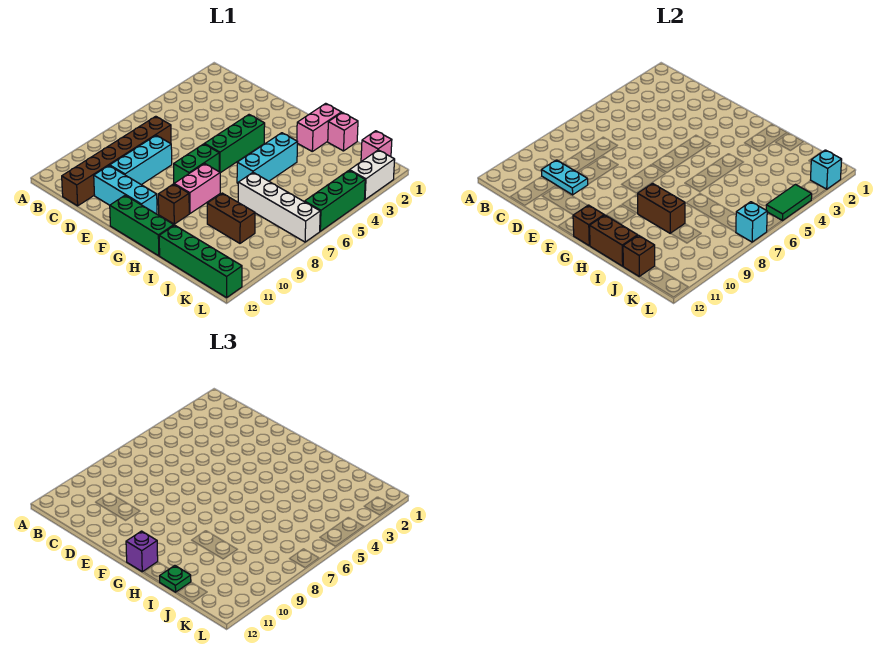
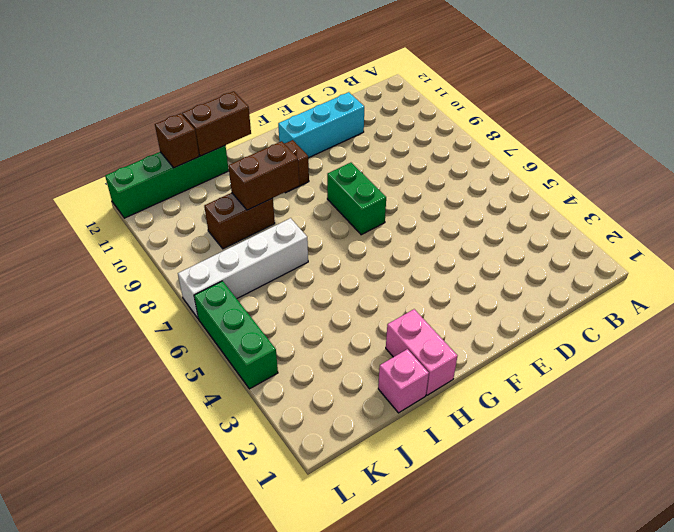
none -> brown 1x6 brick [62,116,171,206]
none -> cyan 1x3 brick [110,135,172,185]
none -> green 1x3 brick [205,115,265,173]

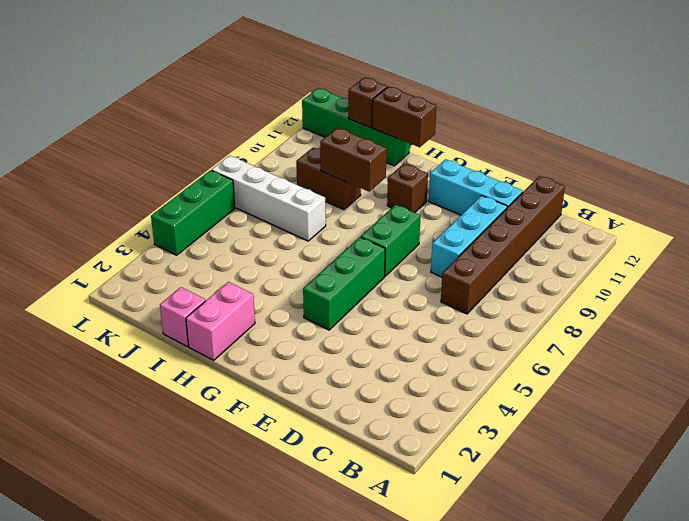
none -> green 1x3 brick [110,195,174,256]
none -> pink 1x2 brick [174,163,220,213]
none -> cyan 1x3 brick [237,133,297,183]

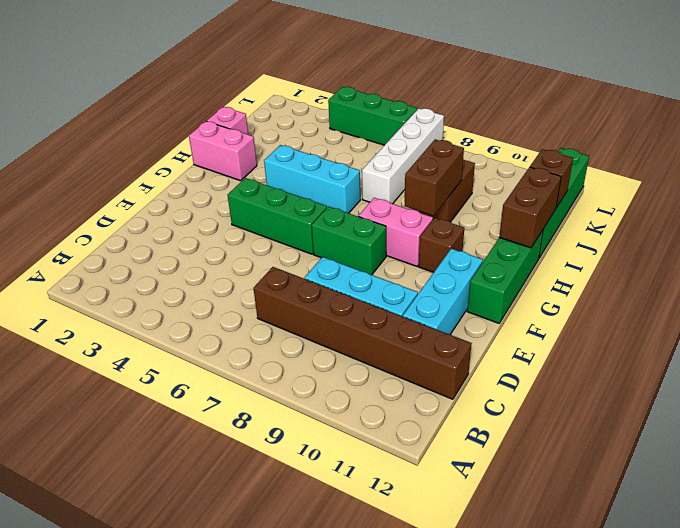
none -> pink 1x1 brick [361,131,392,161]
none -> white 1x2 brick [350,150,395,200]
none -> cyan 1x2 plate [541,160,588,195]

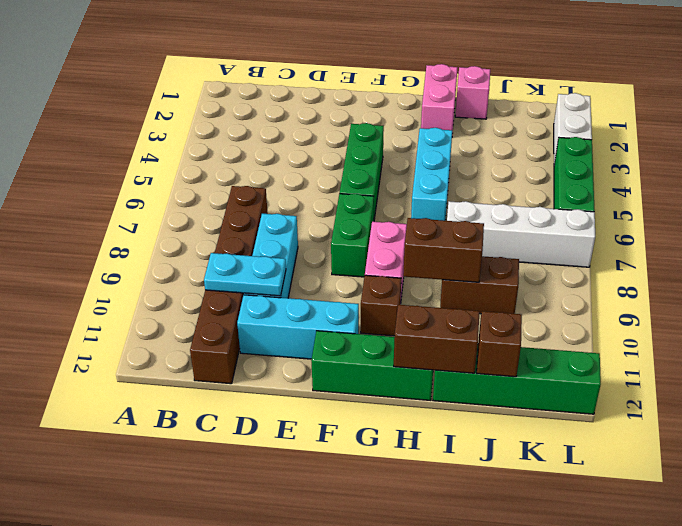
none -> pink 1x1 brick [361,131,392,161]
none -> brown 1x1 brick [573,205,604,246]
none -> cyan 1x1 brick [811,150,842,189]

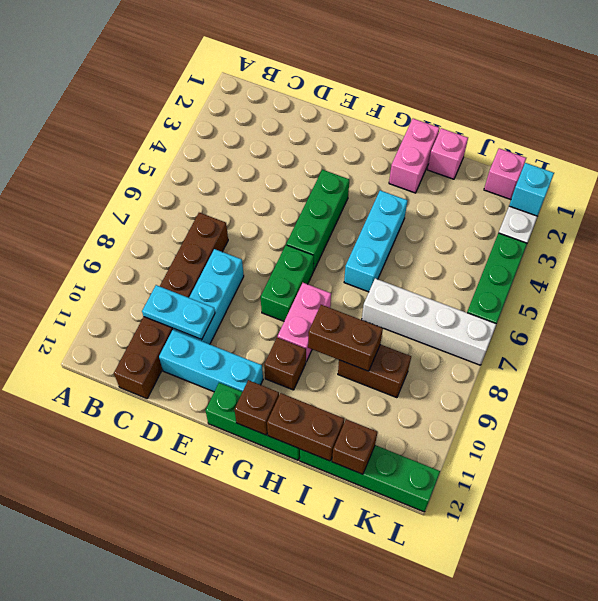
none -> green 1x2 tile [766,185,812,221]
none -> cyan 1x1 brick [736,202,767,242]
none -> purple 1x1 brick [126,531,158,572]

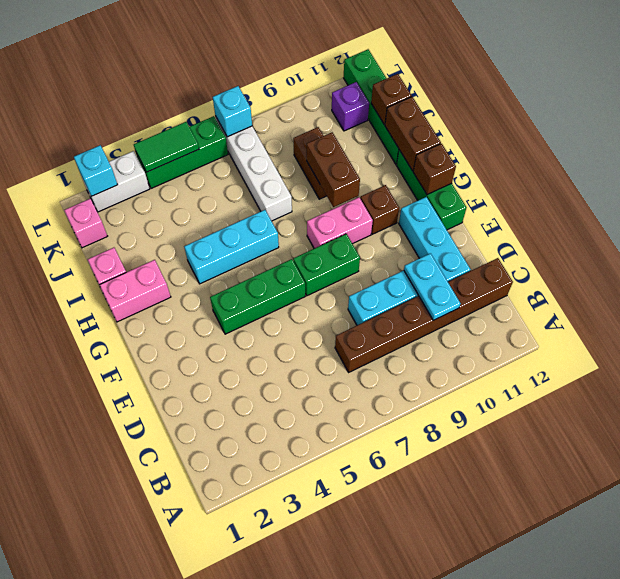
purple 1x1 brick [332,82,369,131] -> purple 1x1 brick moved to [126,531,158,572]
none -> green 1x1 plate [160,565,191,592]

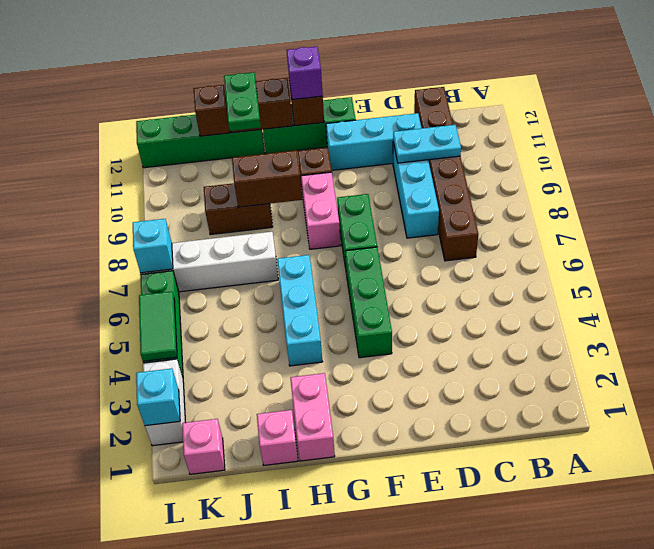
green 1x2 plate [224,72,261,131] -> green 1x1 plate [160,565,191,592]

